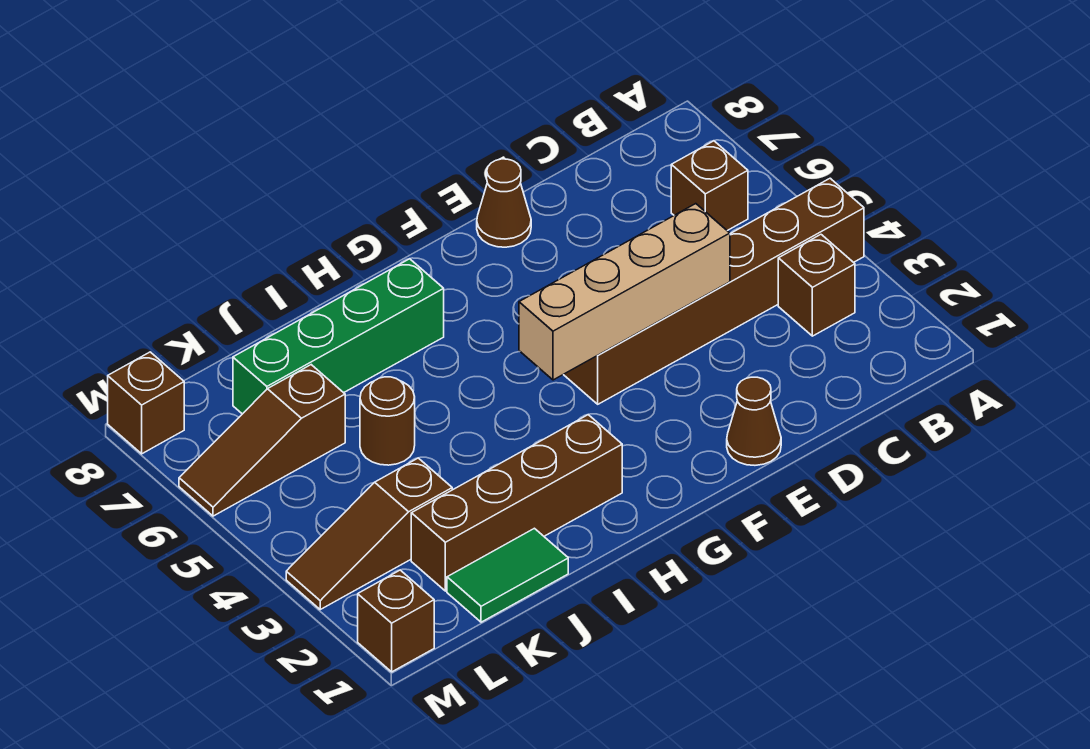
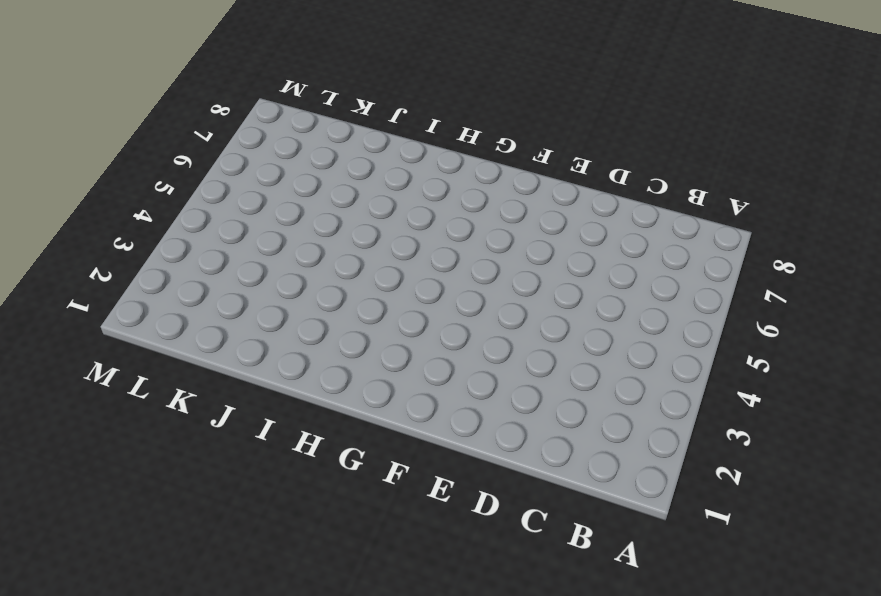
none -> brown 1x6 brick [564,178,864,404]
none -> brown 1x1 brick [778,235,855,336]
none -> brown 1x1 brick [671,141,748,231]

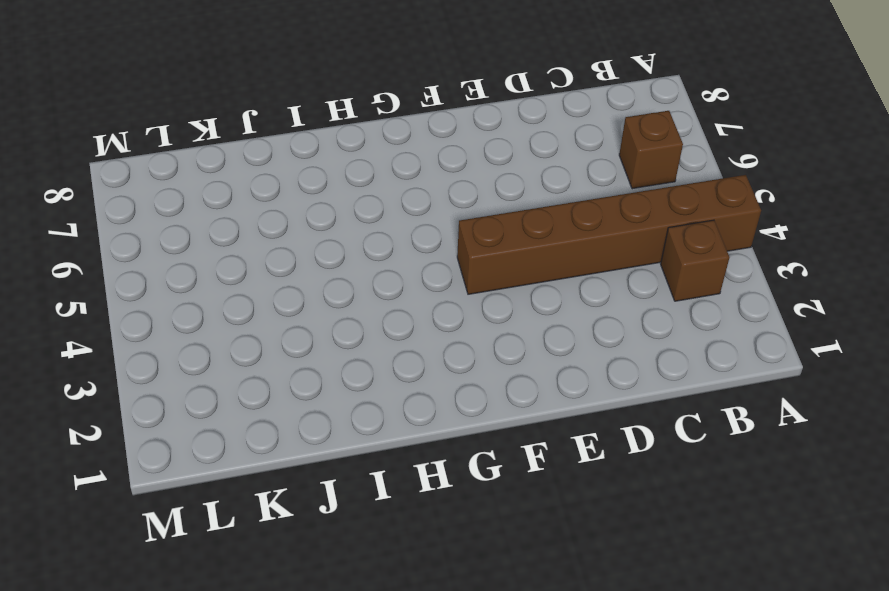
none -> brown 1x1 cone [727,377,781,465]
none -> brown 1x1 cone [477,159,531,247]
none -> brown 1x4 brick [411,415,622,591]

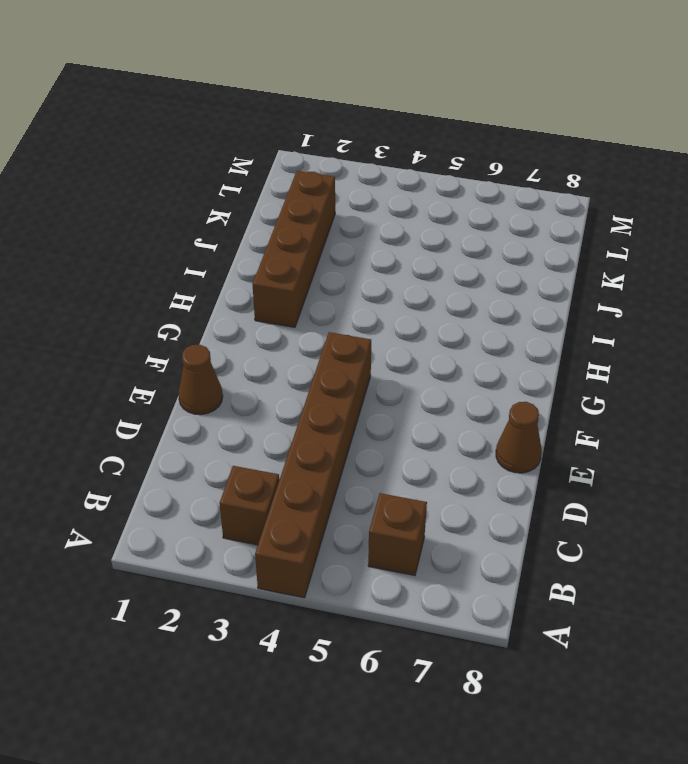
none -> green 1x4 brick [233,259,444,414]
none -> green 1x2 tile [447,528,568,622]
none -> brown 1x1 round brick [360,377,415,465]

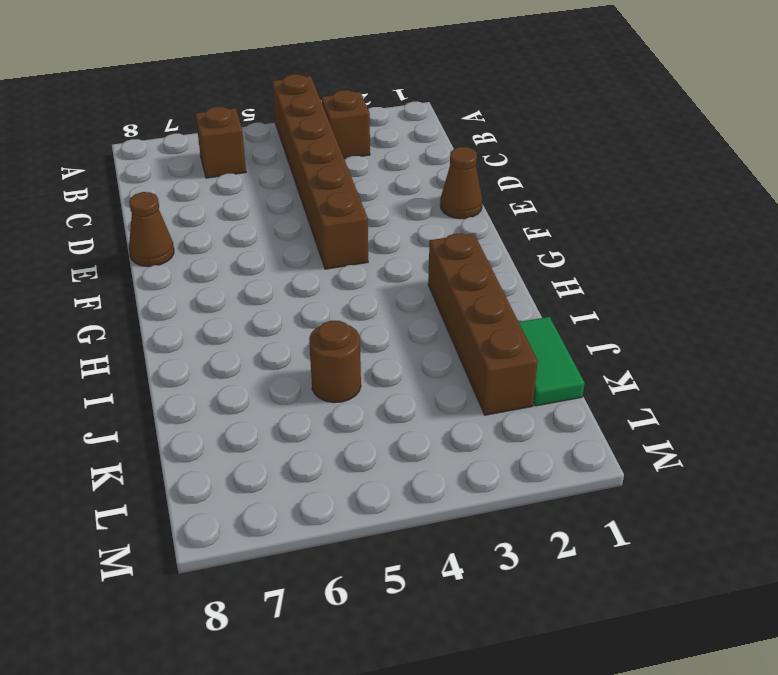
none -> green 1x4 brick [233,259,444,414]
none -> brown 1x3 slope [286,458,452,609]
none -> brown 1x3 slope [179,365,345,516]

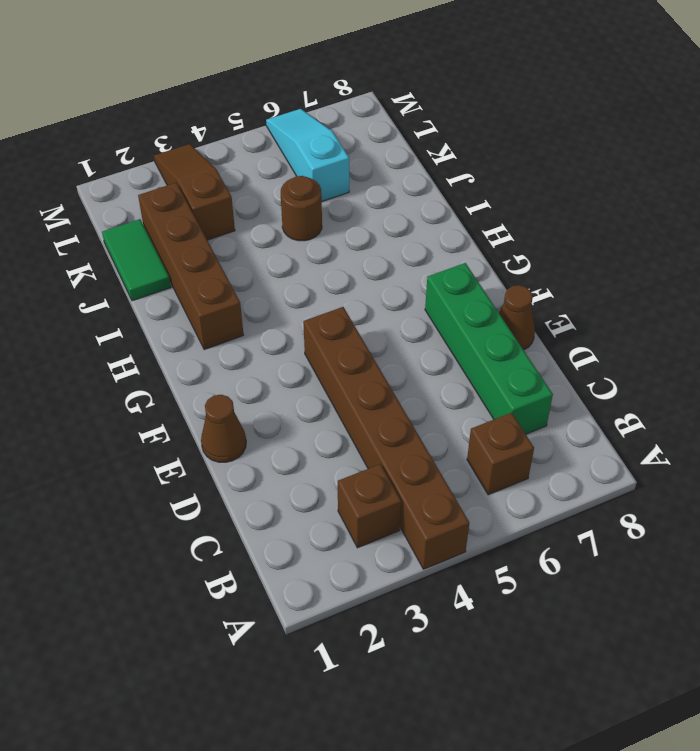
green 1x4 brick [425,263,553,434] -> green 1x4 brick moved to [233,259,444,414]
cyan 1x3 slope [266,109,349,201] -> brown 1x3 slope [179,365,345,516]
none -> brown 1x1 brick [358,570,434,672]
none -> brown 1x1 brick [108,352,184,454]
none -> tan 1x4 brick [519,204,730,380]

